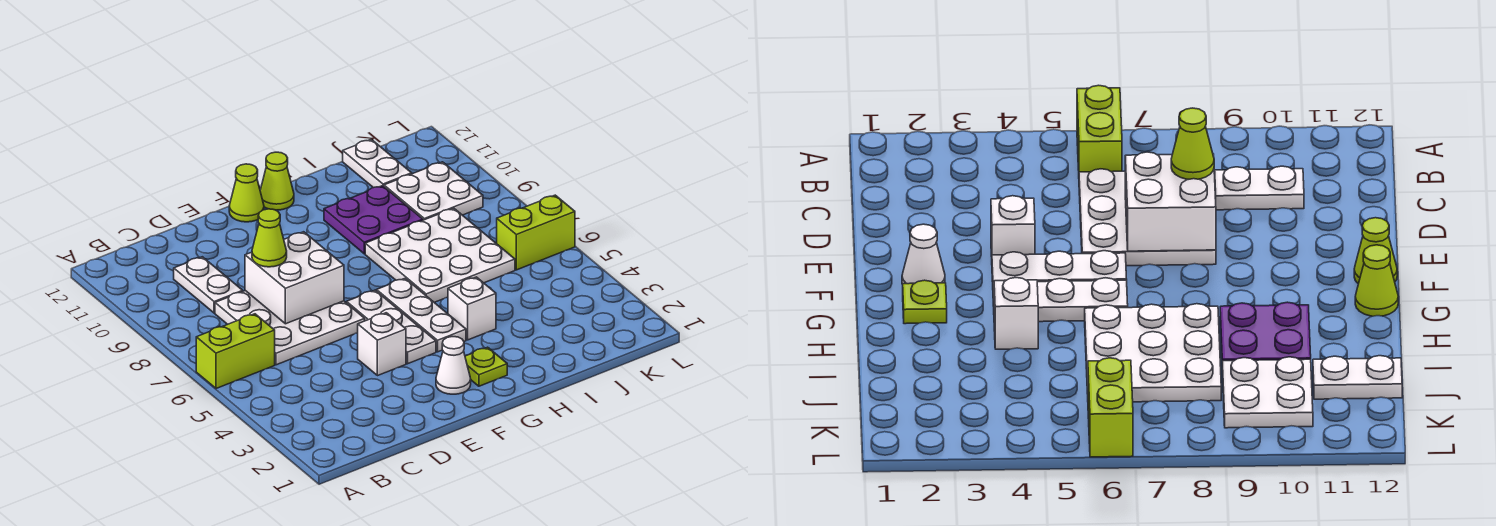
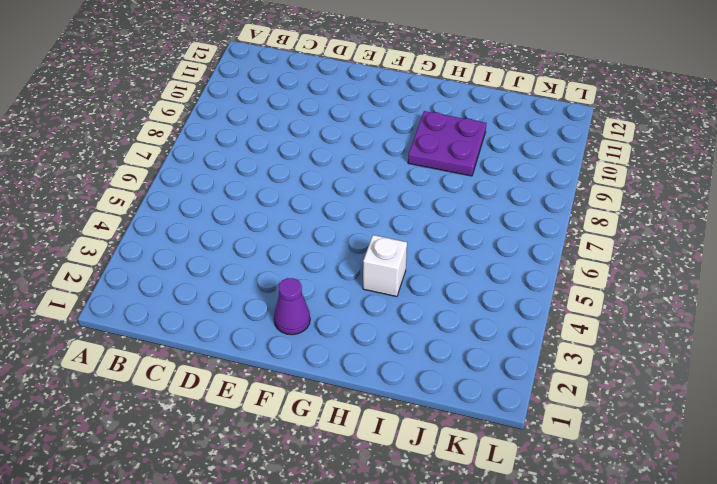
purple 1x1 cone [274,278,310,335] -> white 1x1 cone [436,337,471,394]
none -> lime 1x2 brick [196,314,275,389]
none -> white 3x3 plate [215,291,365,365]
none -> white 1x2 plate [174,257,243,313]

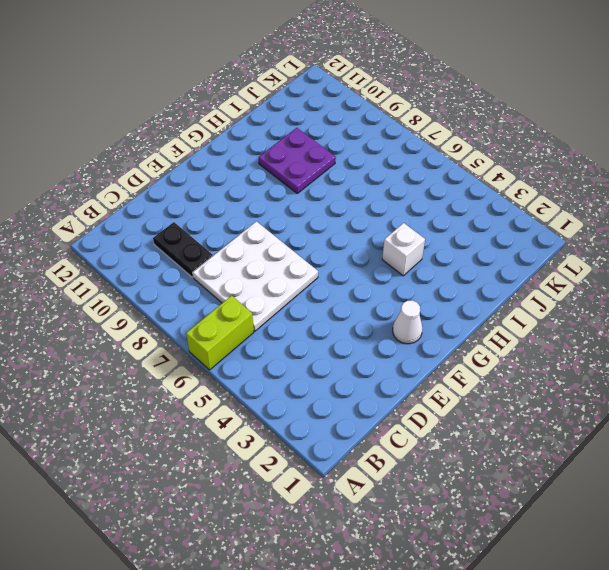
black 1x2 plate [153,222,213,277] -> white 1x2 plate [174,257,243,313]
none -> white 1x1 brick [358,313,406,376]
none -> white 1x3 plate [347,290,436,364]
none -> lime 1x1 cone [229,164,264,222]

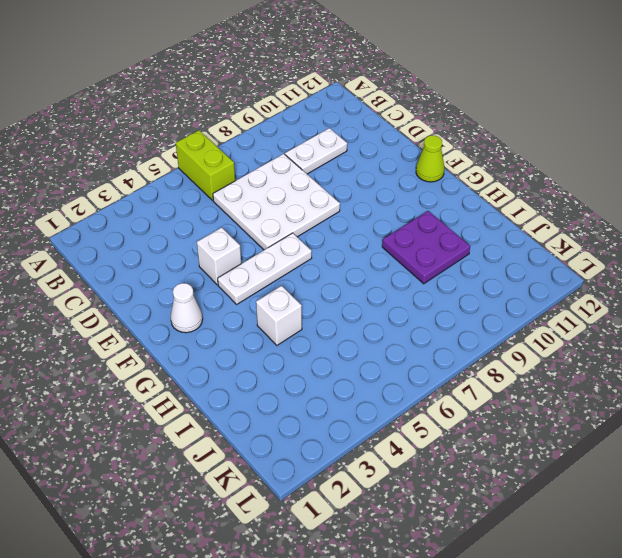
none -> lime 1x1 plate [465,347,507,386]
none -> white 1x3 plate [377,279,466,352]
none -> lime 1x1 cone [260,152,294,210]

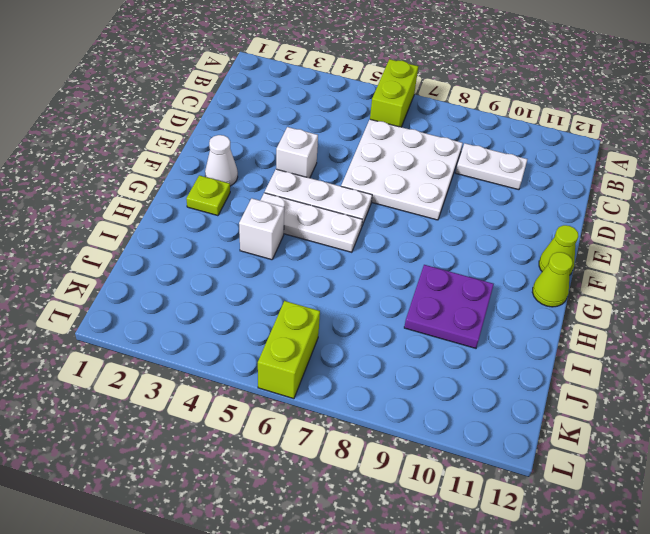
none -> white 3x3 plate [365,208,515,302]
none -> white 2x2 plate [384,162,483,220]
none -> white 1x2 plate [343,139,412,188]

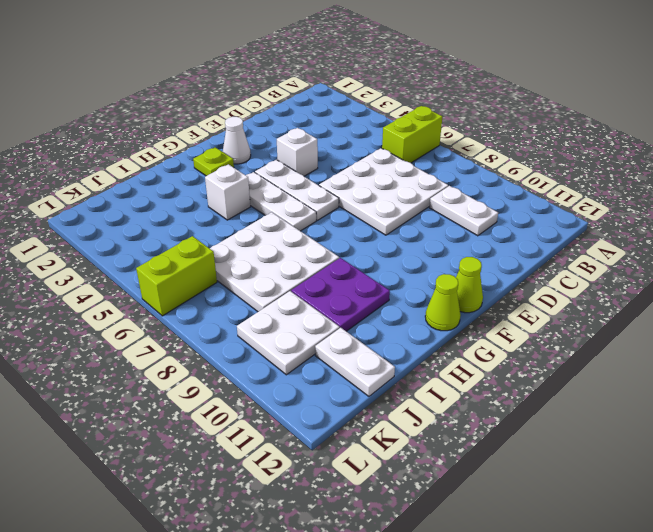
none -> white 2x2 brick [245,232,344,324]
none -> lime 1x1 cone [252,209,287,267]

